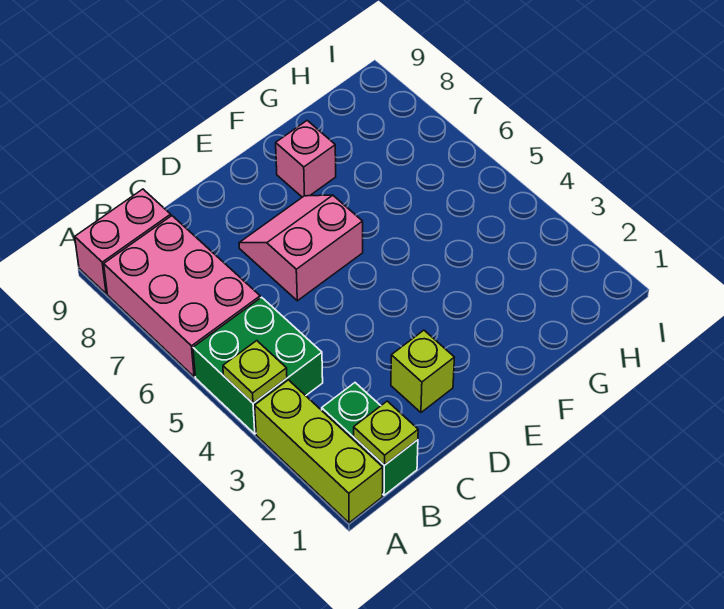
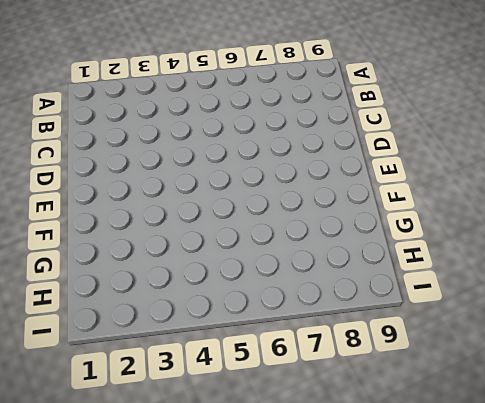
none -> lime 1x3 brick [255,380,383,523]
none -> green 2x2 brick [193,297,323,434]

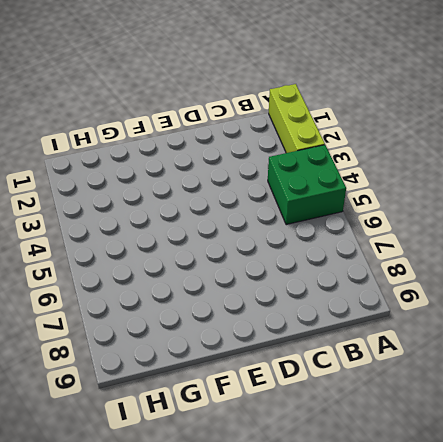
none -> pink 2x3 brick [104,216,260,377]
none -> pink 1x2 brick [75,189,171,294]

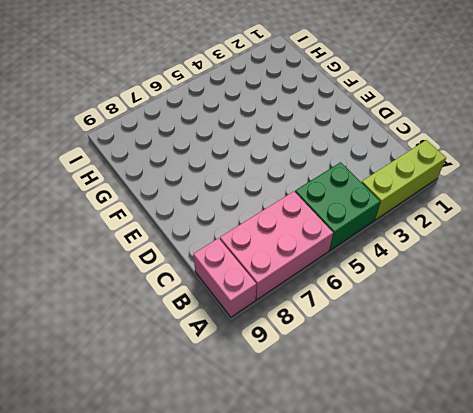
none -> green 1x2 brick [322,383,418,495]
none -> lime 1x1 brick [391,330,454,412]

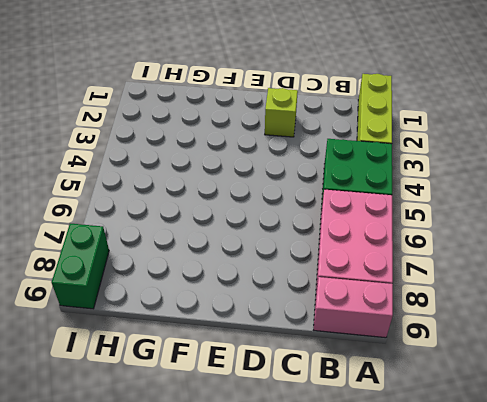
green 1x2 brick [52,224,109,309] -> green 1x2 brick moved to [322,383,418,495]
none -> pink 2x2 slope [239,195,363,301]
none -> pink 1x1 brick [276,121,336,197]

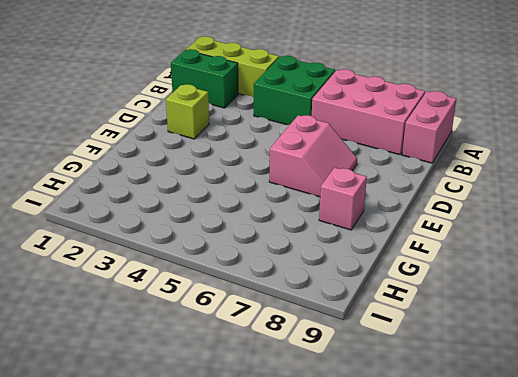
none -> lime 1x1 plate [223,341,287,403]
none -> lime 1x1 plate [354,401,418,465]

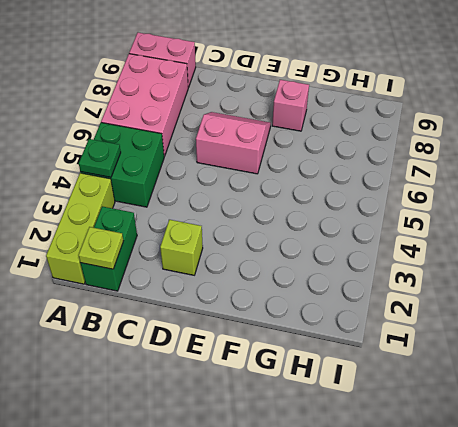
green 1x1 plate [79,139,121,177] -> lime 1x1 plate [223,341,287,403]

